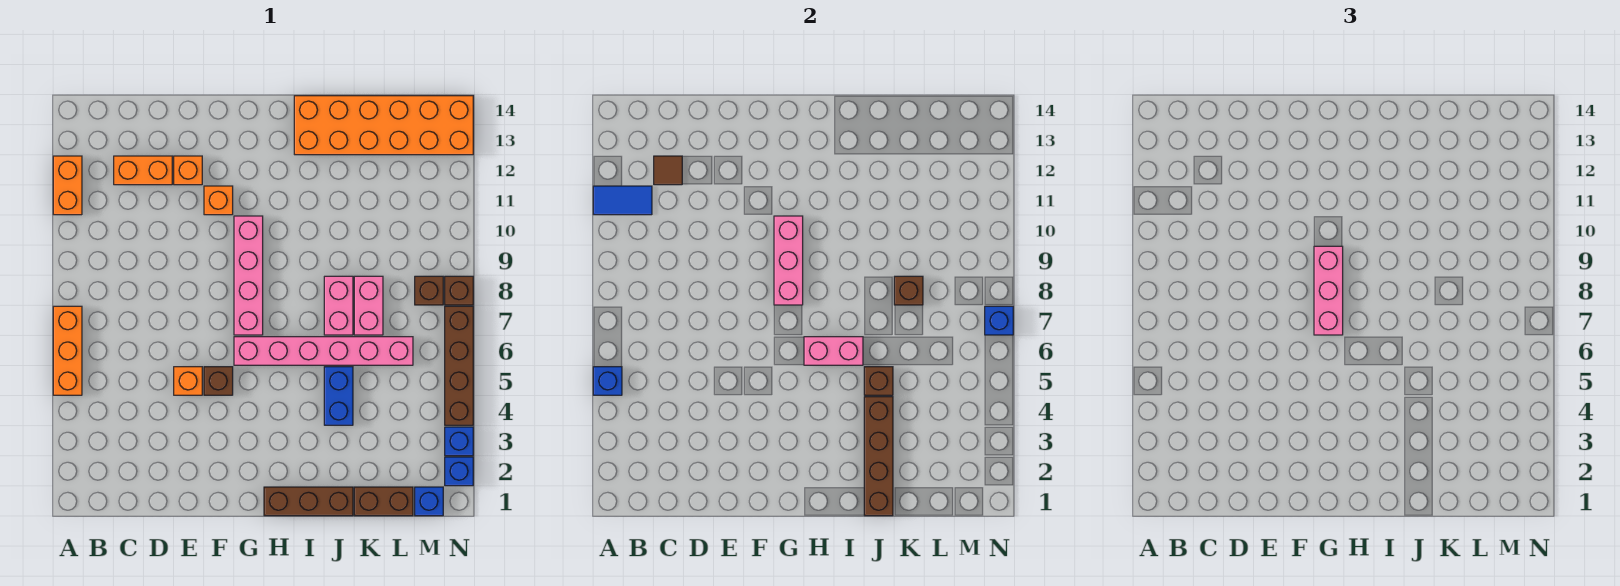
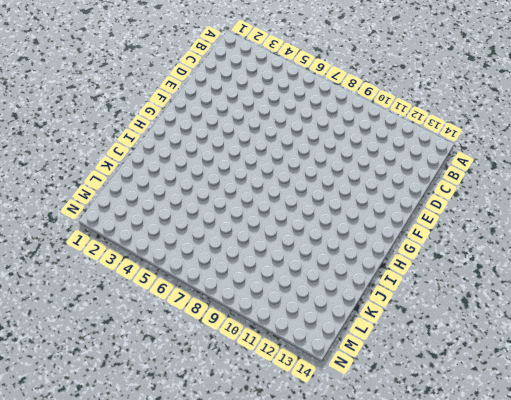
none -> orange 1x3 brick [53,306,82,395]
none -> orange 1x2 brick [53,156,82,215]
none -> orange 1x2 brick [114,156,172,185]
none -> orange 1x1 brick [174,367,202,395]

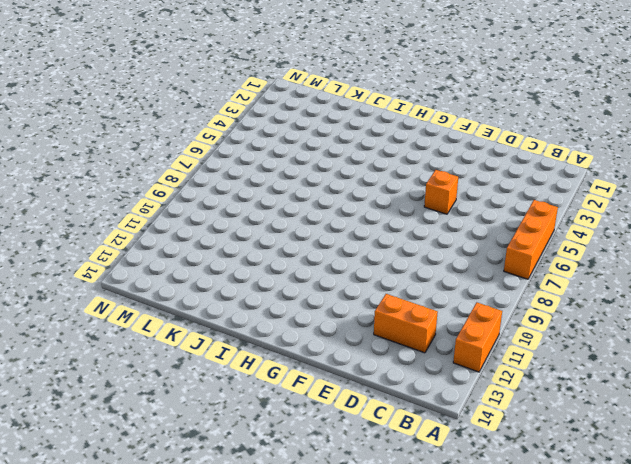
none -> orange 1x1 brick [174,156,202,185]
none -> brown 1x1 brick [204,367,233,395]
none -> orange 1x1 brick [204,186,233,215]
none -> pink 1x6 brick [234,337,413,365]

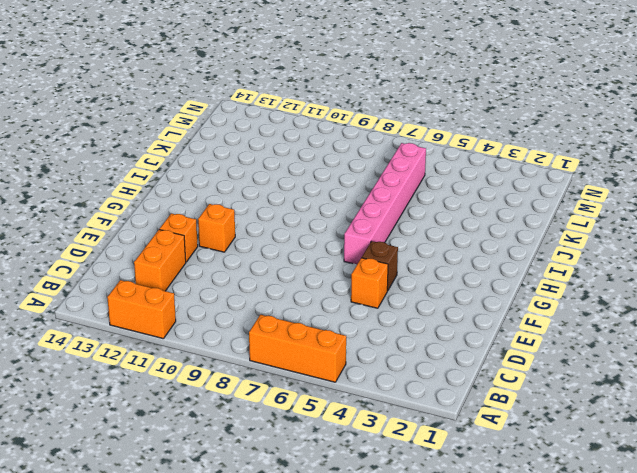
none -> pink 1x4 brick [234,216,263,335]
none -> brown 1x3 brick [264,487,353,516]
none -> orange 2x6 brick [294,96,473,155]
none -> blue 1x2 brick [324,367,353,425]

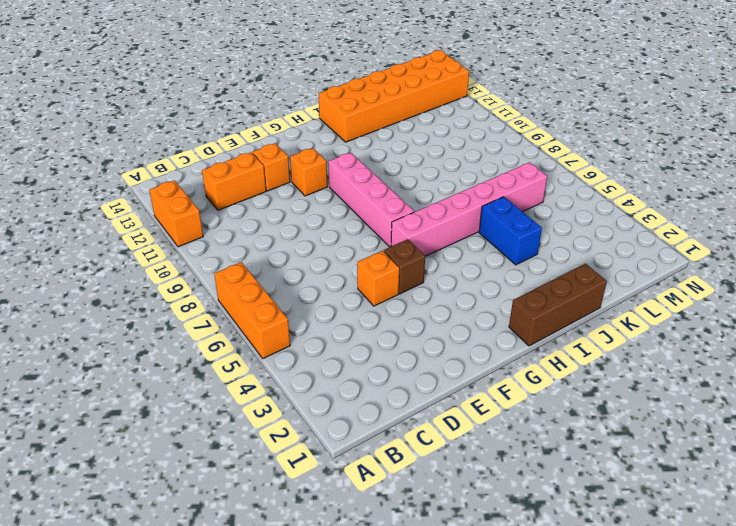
none -> pink 1x2 brick [324,276,353,335]
none -> brown 1x2 brick [354,487,413,516]
none -> pink 1x2 brick [354,276,383,335]
none -> blue 1x1 brick [415,487,443,516]

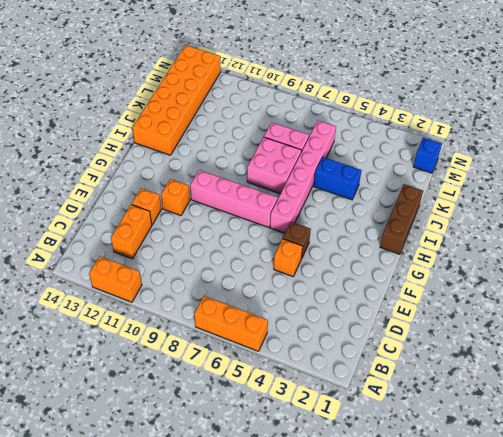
pink 2x2 brick [247,137,302,194] -> pink 1x2 brick [324,276,353,335]
none -> brown 1x2 brick [354,487,413,516]
none -> brown 1x1 brick [415,276,443,305]
none -> blue 1x1 brick [445,457,473,486]
none -> blue 1x1 brick [445,427,473,456]

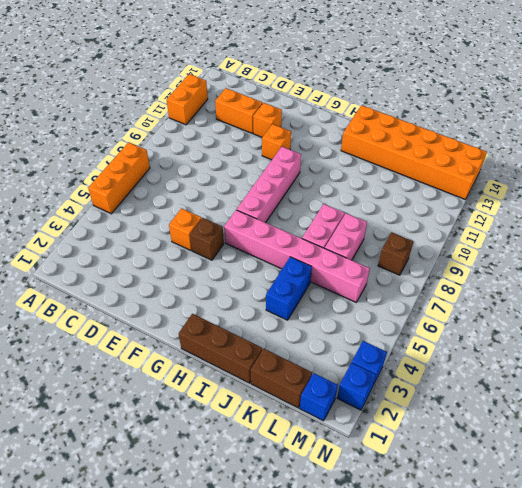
none -> brown 1x4 brick [445,306,473,425]
none -> brown 1x1 brick [445,276,473,305]
none -> blue 1x1 brick [593,367,622,395]
none -> blue 1x2 tile [593,186,652,215]

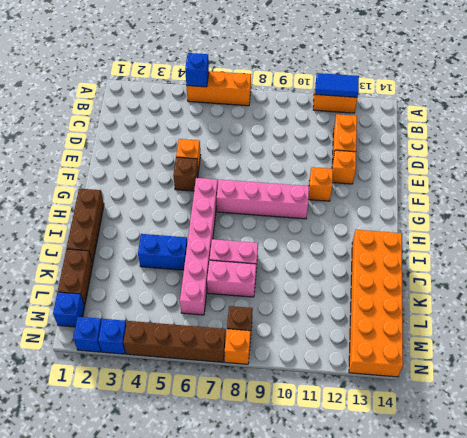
blue 1x2 tile [315,73,359,97] -> blue 1x2 tile turned to [593,186,652,215]
orange 1x1 brick [225,329,251,364] -> brown 1x1 brick [445,276,473,305]
none -> brown 1x1 tile [654,156,682,185]
none -> pink 1x3 brick [774,216,803,305]
none -> pink 1x2 brick [804,337,863,365]
none -> brown 1x4 brick [864,397,893,516]

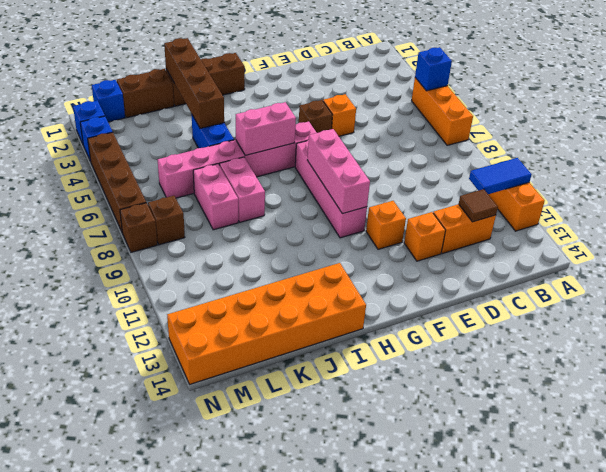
none -> brown 1x1 brick [864,367,893,395]
none -> brown 1x1 brick [894,276,923,305]
none -> blue 1x1 brick [985,306,1013,335]
none -> pink 1x3 brick [1314,246,1343,335]

